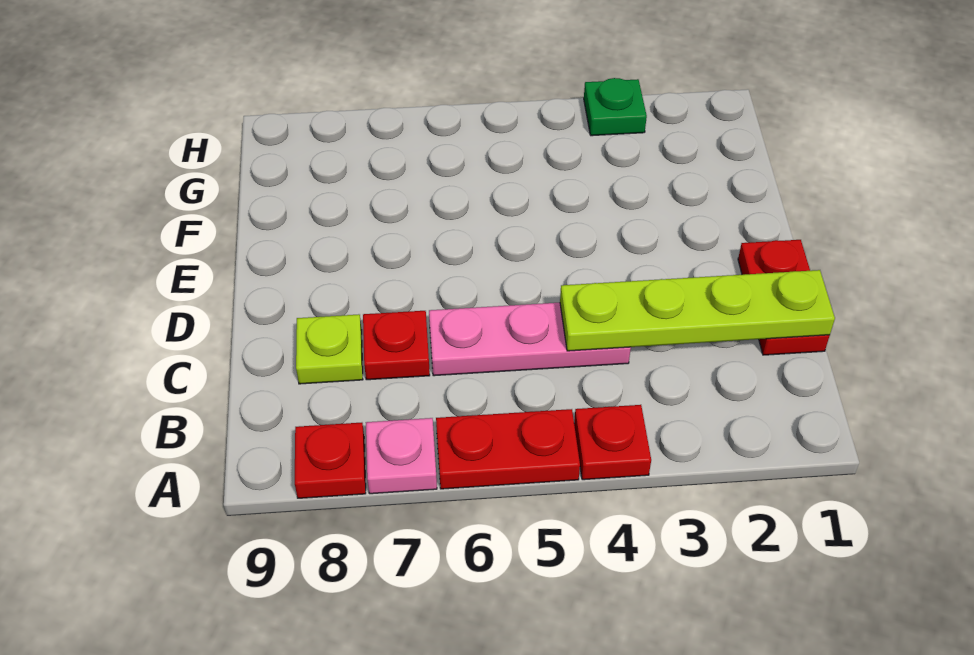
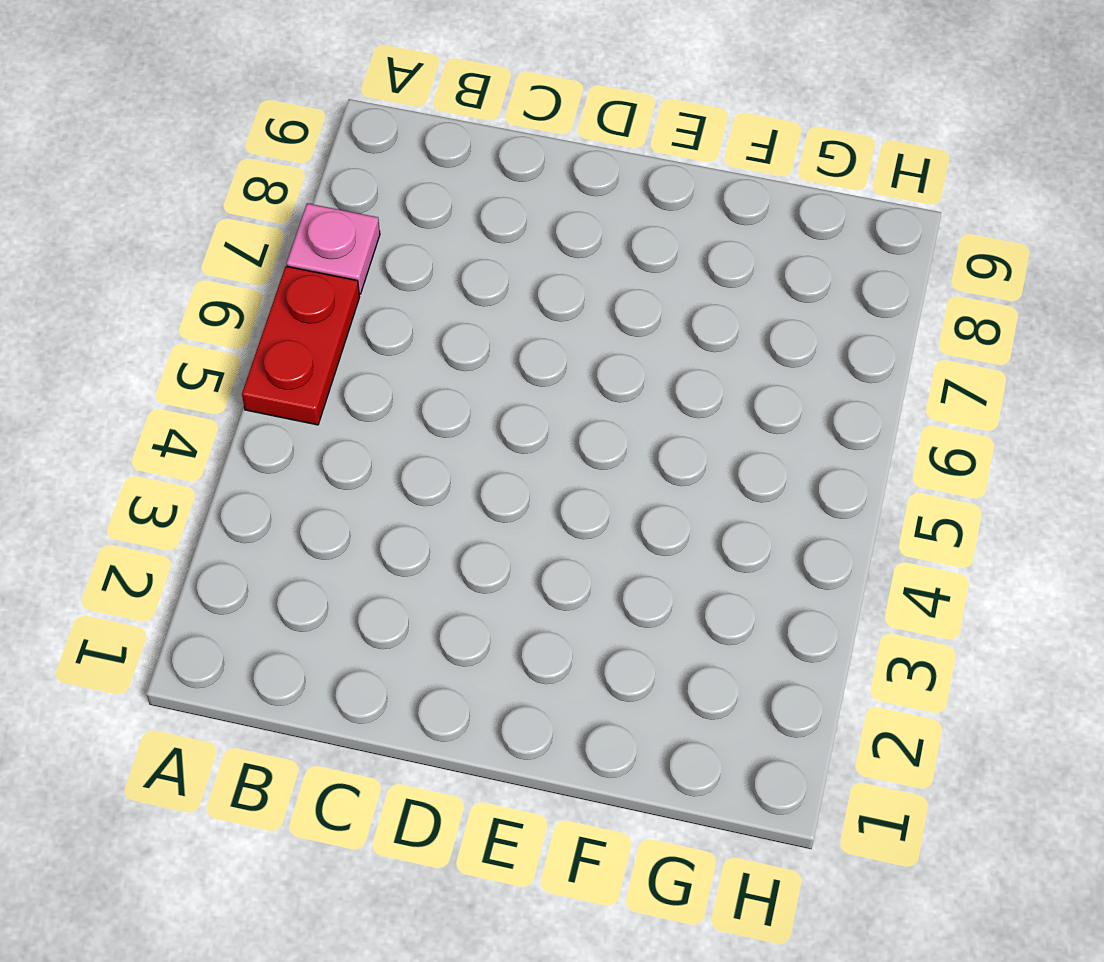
none -> red 1x1 plate [574,405,651,480]
none -> red 1x1 plate [295,423,366,498]

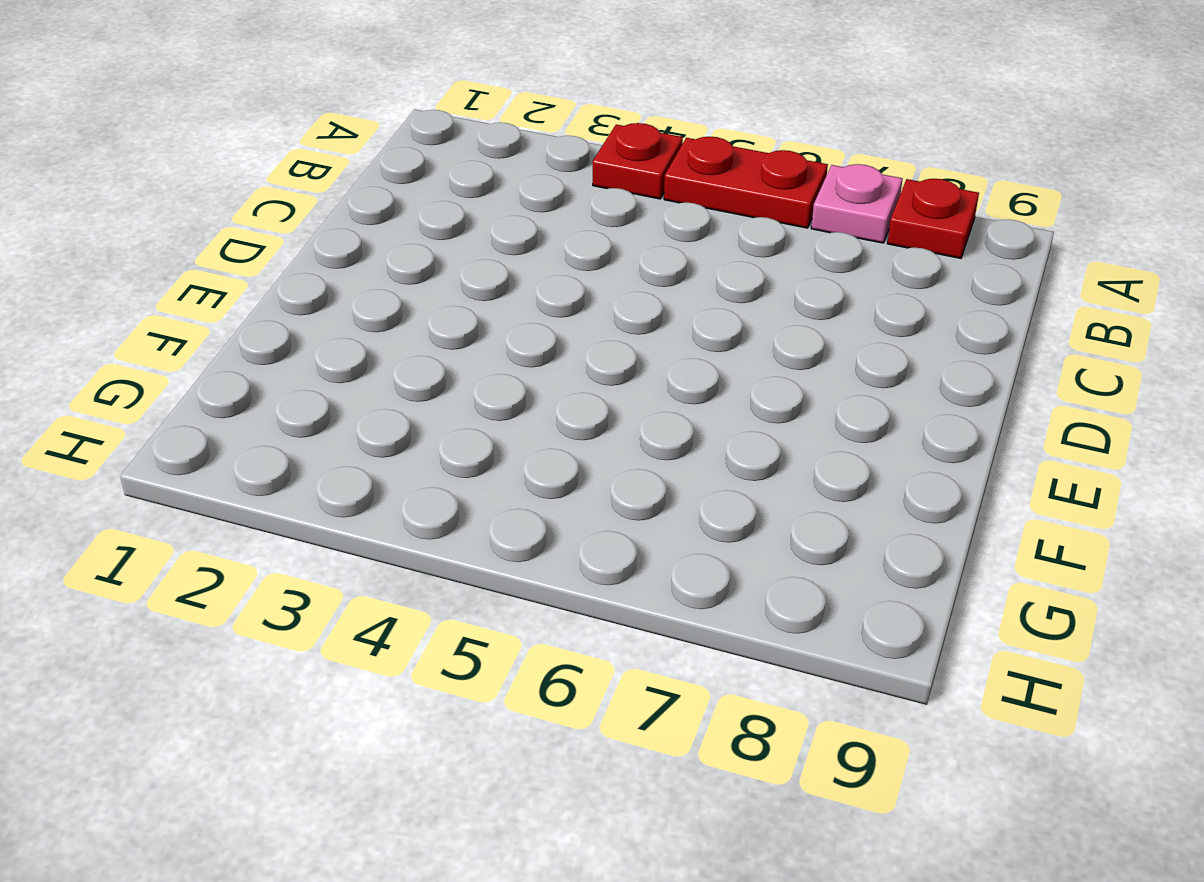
none -> red 1x2 plate [738,240,830,355]
none -> pink 1x3 plate [429,303,631,376]

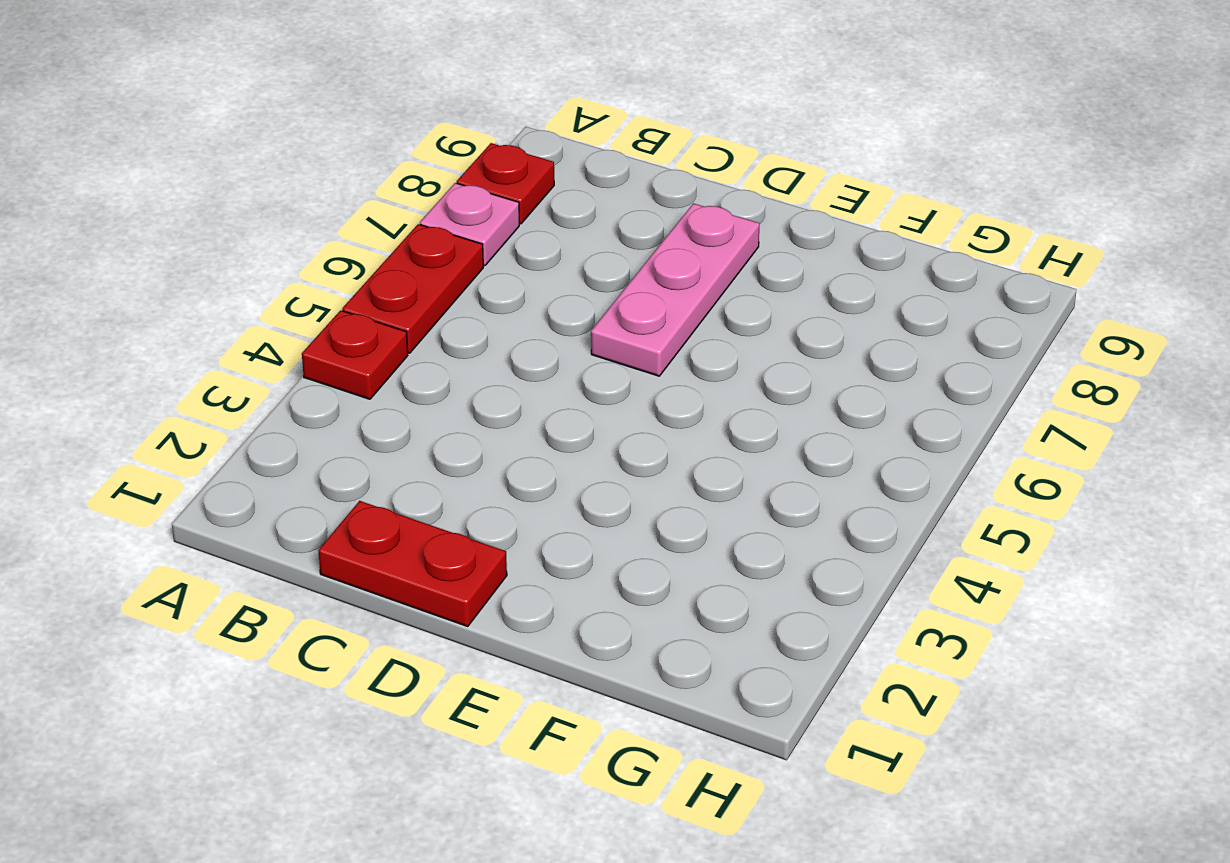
pink 1x3 plate [591,203,760,376] -> pink 1x3 plate moved to [429,303,631,376]
none -> red 1x1 plate [363,311,430,380]
none -> lime 1x1 plate [296,314,363,384]

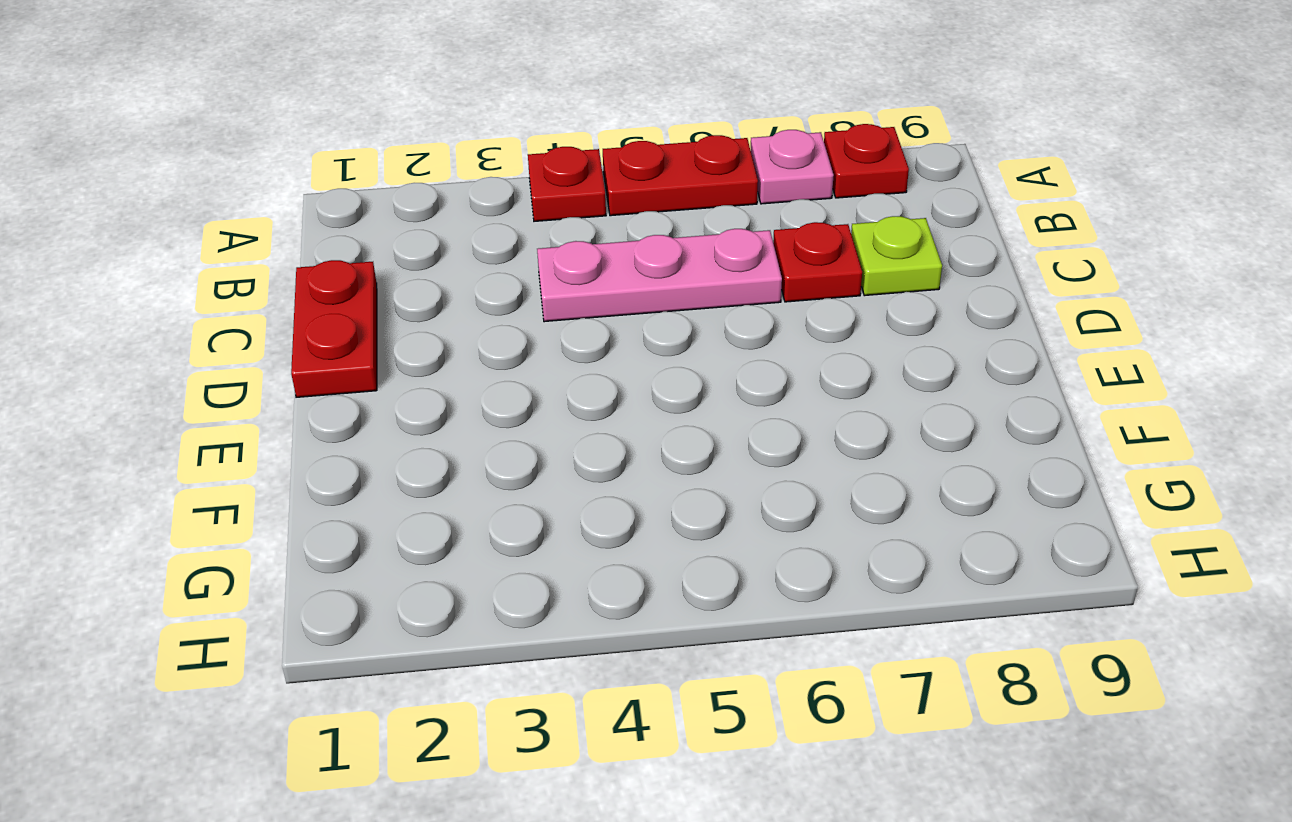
none -> green 1x1 plate [584,78,647,136]
none -> lime 1x4 plate [560,270,835,351]

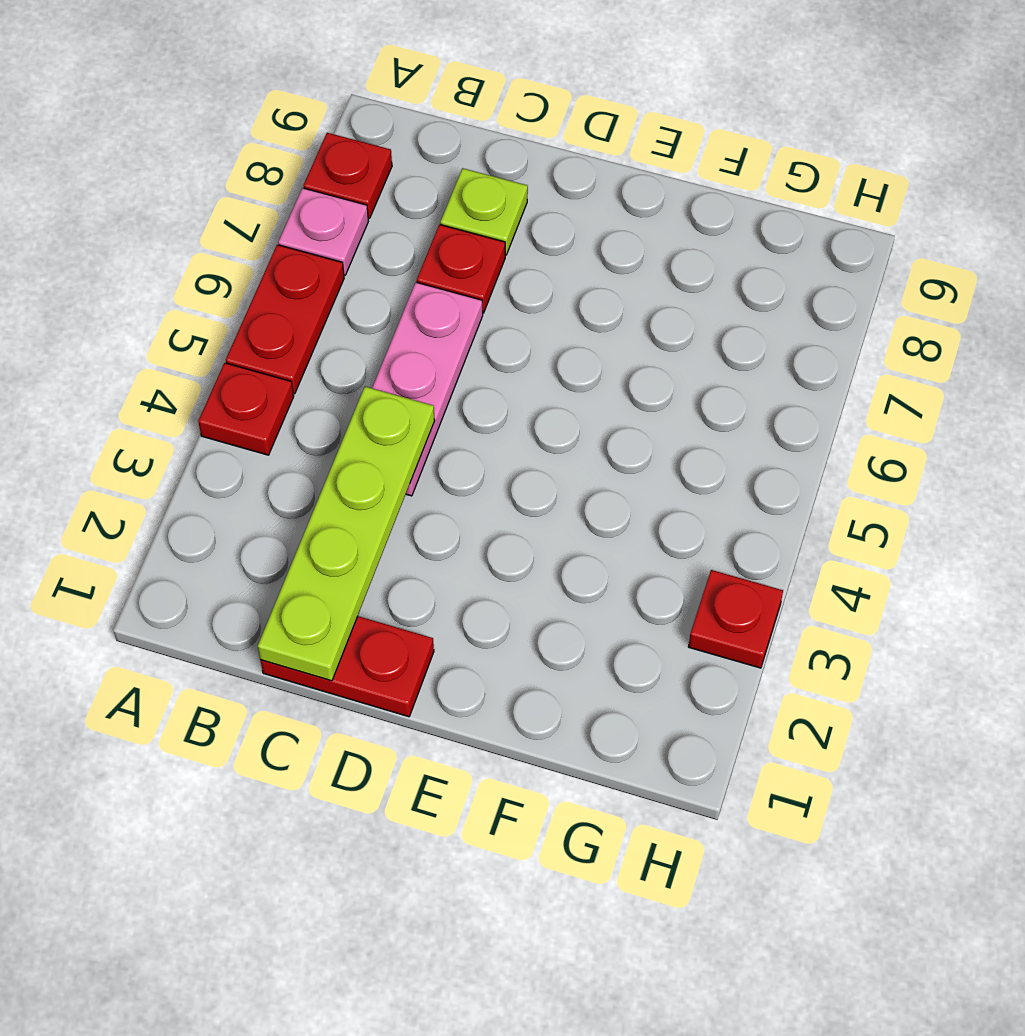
red 1x1 plate [689,570,783,668] -> green 1x1 plate [584,78,647,136]

